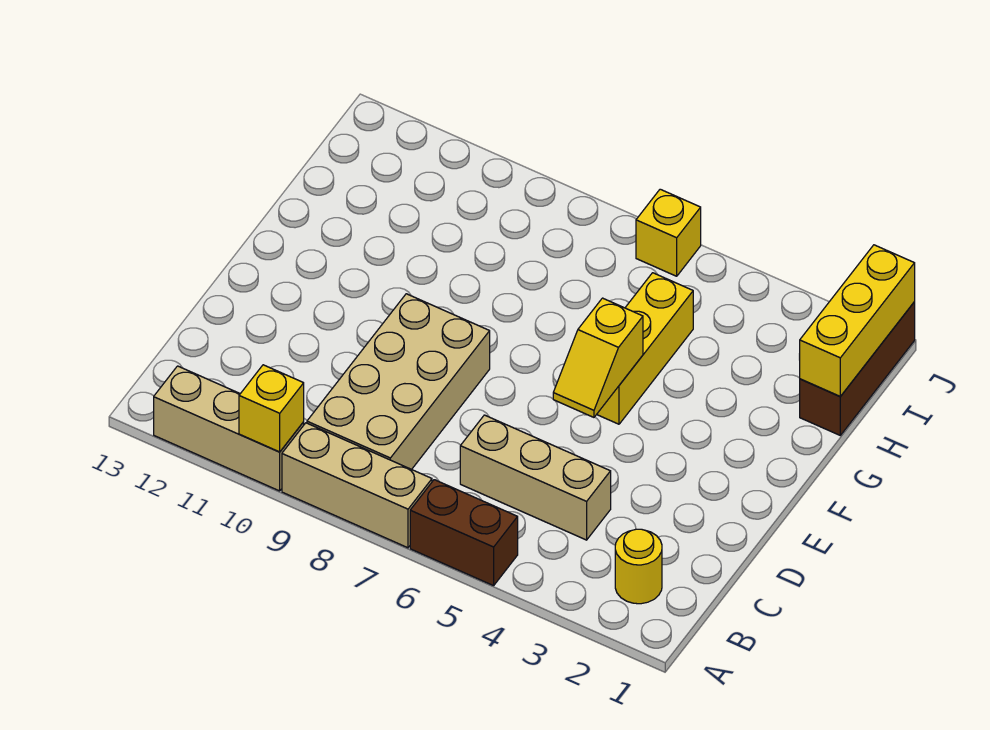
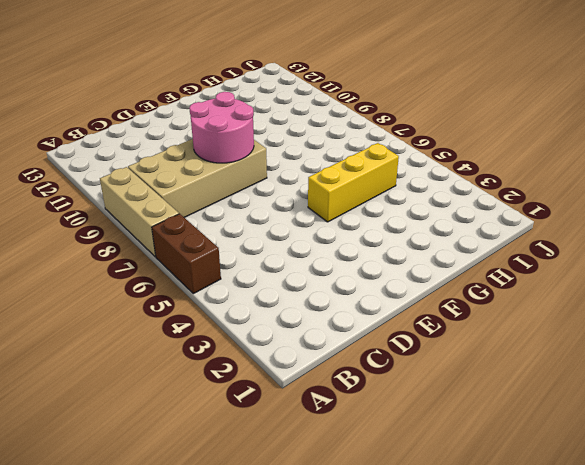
pink 2x2 round brick [189,92,254,163] -> none
none -> tan 1x3 brick [154,366,304,491]
none -> yellow 1x1 round brick [615,529,662,604]
none -> tan 1x3 brick [460,415,611,540]

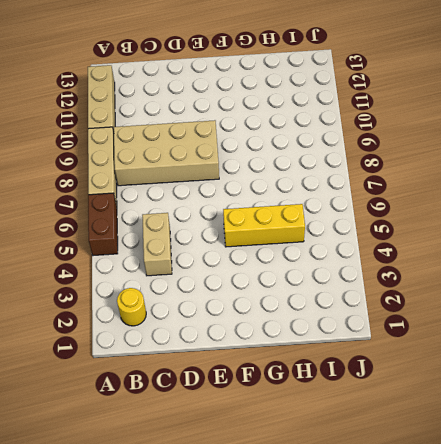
tan 1x2 brick [142,213,172,276] -> tan 1x3 brick [460,415,611,540]
none -> brown 1x3 brick [800,302,915,435]
none -> yellow 1x1 brick [636,189,701,276]
none -> yellow 1x1 brick [239,365,304,452]

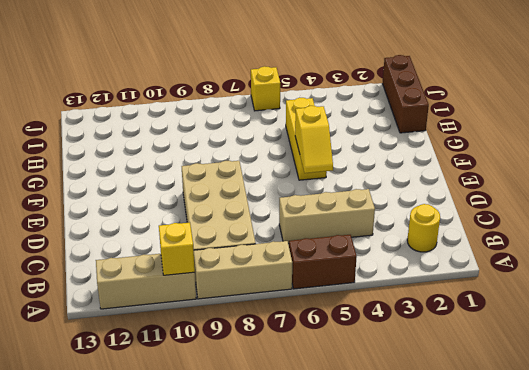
none -> yellow 1x3 brick [800,245,915,396]

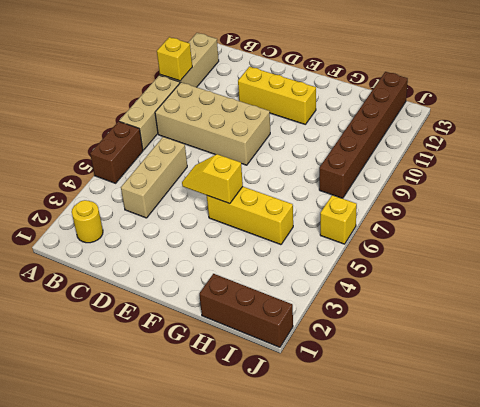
yellow 1x3 brick [238,67,316,124] -> yellow 1x3 brick moved to [800,245,915,396]
brown 1x6 brick [319,72,408,198] -> none

